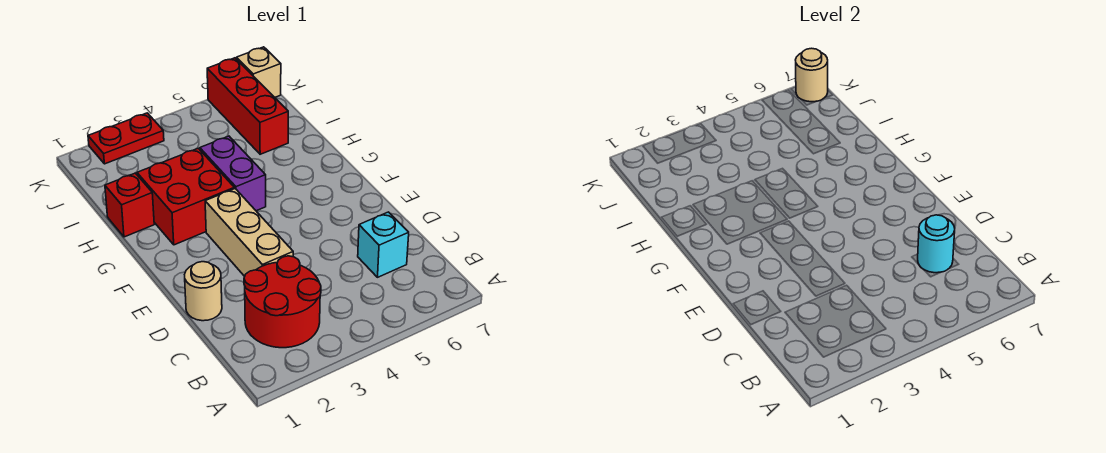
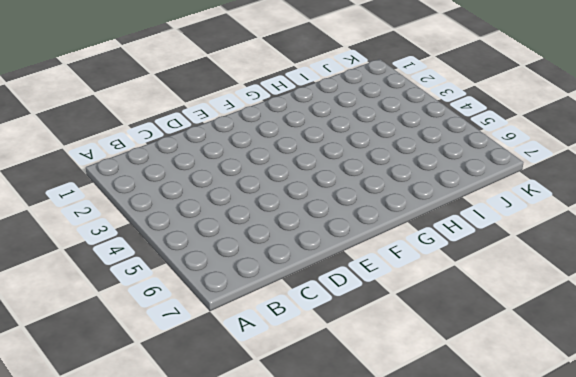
none -> red 2x2 round brick [244,256,321,348]
none -> cyan 1x1 brick [358,212,409,277]
none -> tan 1x1 round brick [185,262,222,321]

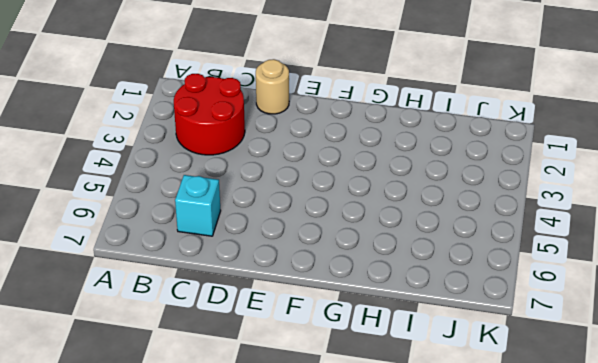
none -> tan 1x3 brick [205,189,293,276]
none -> red 2x2 brick [137,148,234,245]
none -> purple 1x2 brick [200,136,266,211]

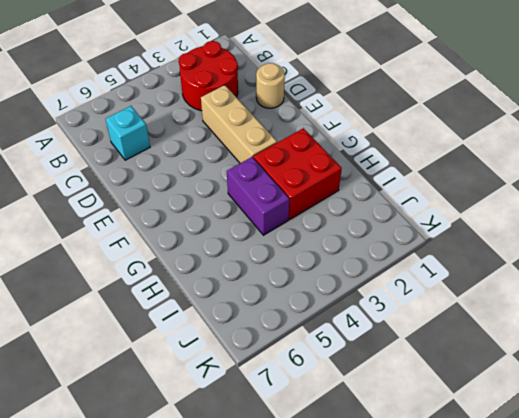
none -> red 1x1 brick [105,173,154,237]
none -> red 1x3 brick [207,58,288,154]
none -> red 1x2 plate [88,113,164,164]

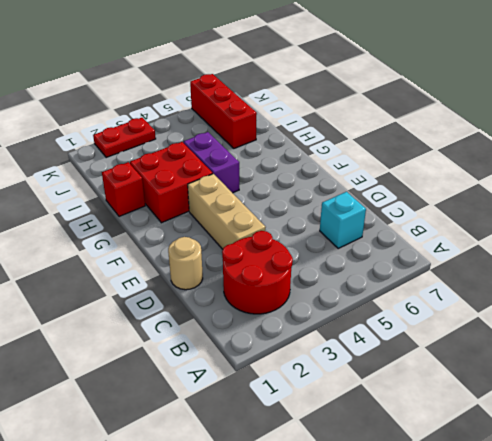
none -> tan 1x1 brick [236,47,281,97]
none -> cyan 1x1 round brick [918,215,955,273]
none -> tan 1x1 round brick [796,48,828,102]

